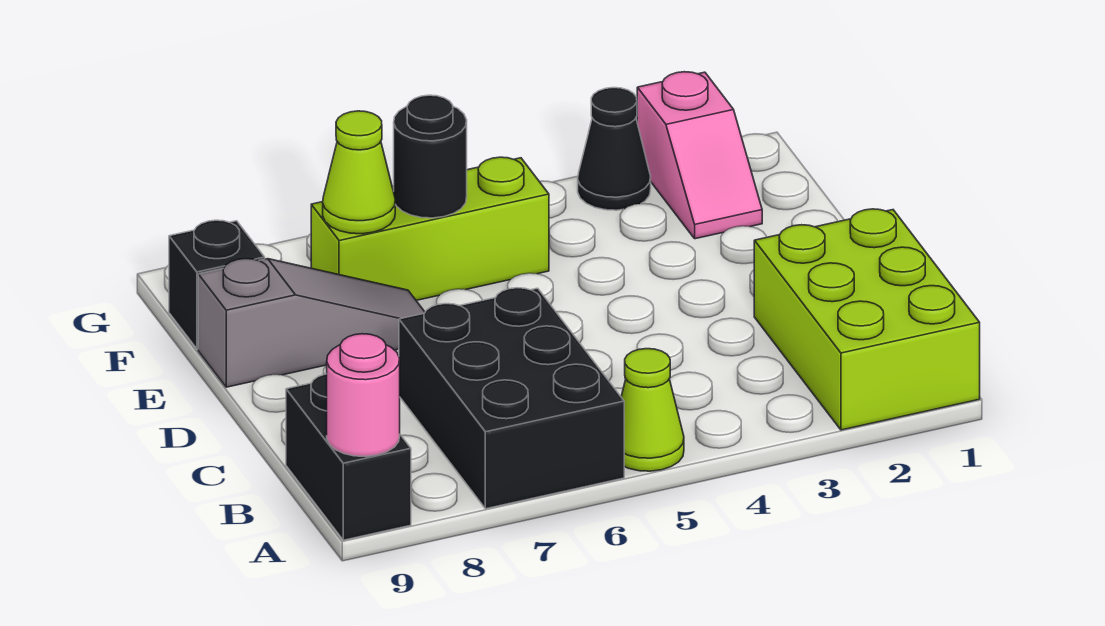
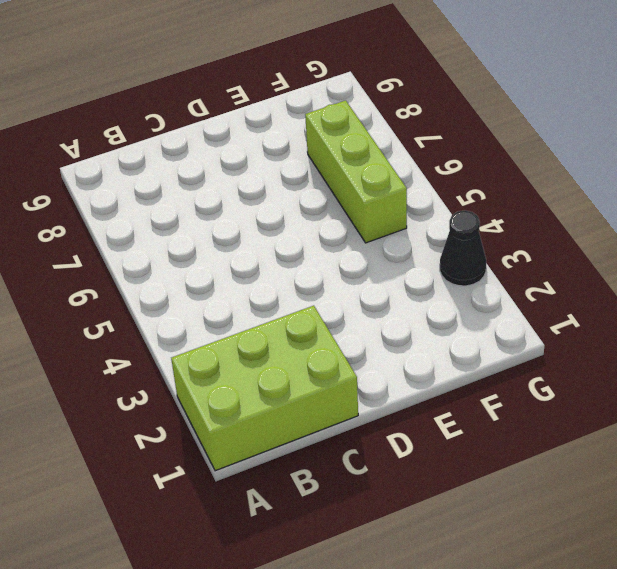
none -> lime 1x1 cone [621,349,684,471]
none -> black 2x3 brick [399,288,624,509]
none -> black 1x2 brick [286,374,411,540]

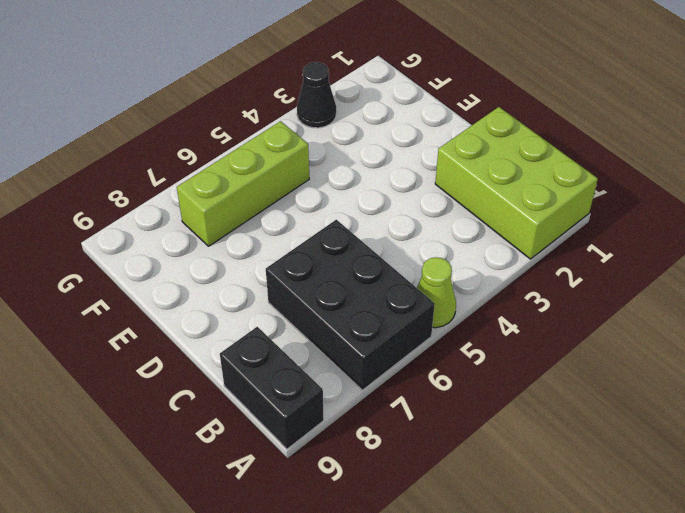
none -> grey 1x3 slope [198,259,425,387]
none -> pink 1x2 slope [637,72,762,239]
none -> black 1x1 brick [169,220,265,349]

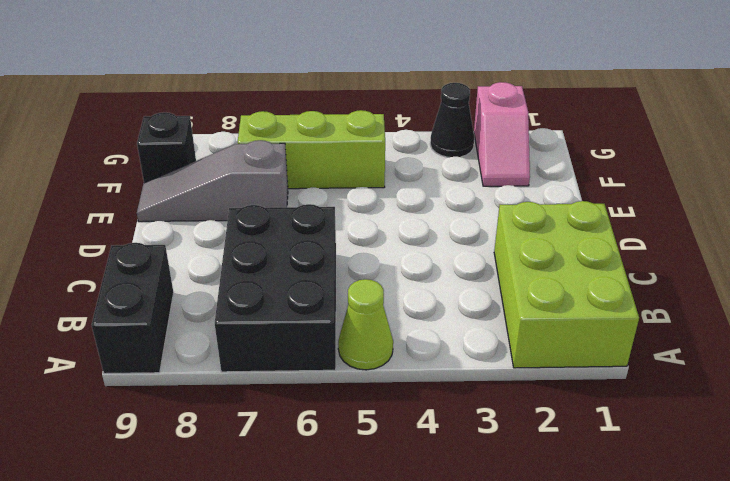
grey 1x3 slope [137,140,288,222] -> grey 1x3 slope turned to [198,259,425,387]
none -> pink 1x1 round brick [327,334,400,457]
none -> black 1x1 round brick [394,95,467,218]
none -> lime 1x1 cone [323,111,395,234]

